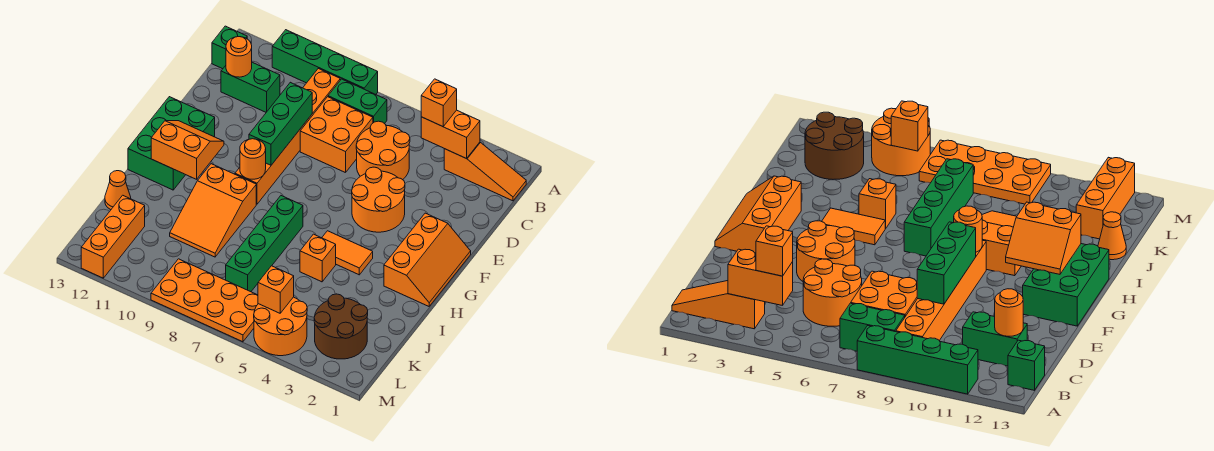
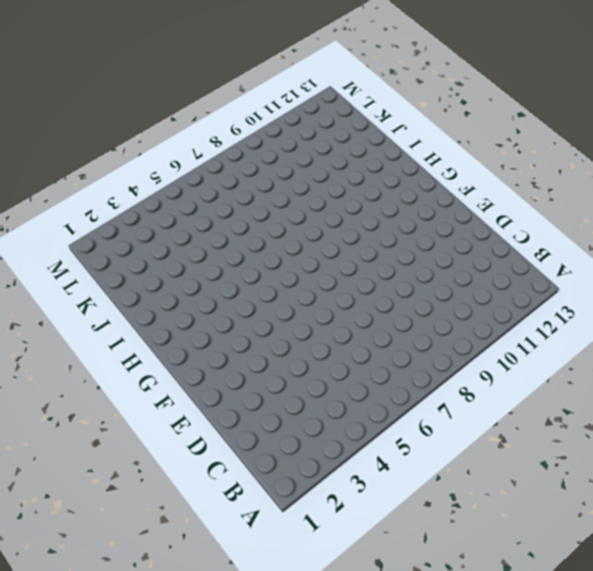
none -> green 1x4 brick [272,30,378,94]
none -> orange 1x3 slope [444,142,526,201]
none -> green 1x2 brick [328,79,387,124]

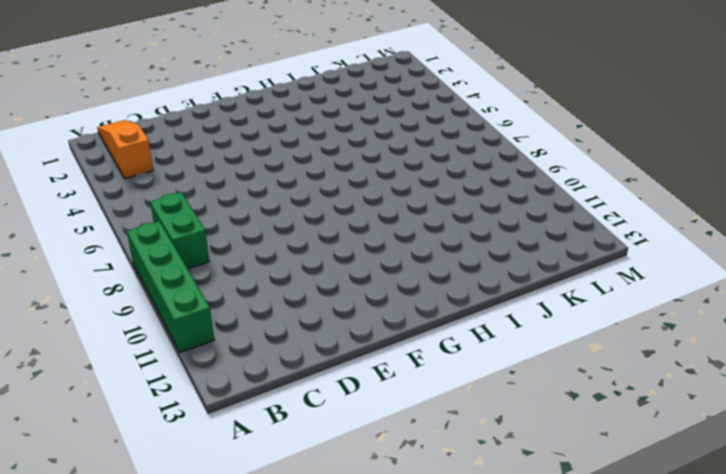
none -> orange 1x6 brick [235,69,340,204]
none -> green 1x1 brick [212,26,247,69]
none -> orange 2x2 round brick [356,121,410,180]

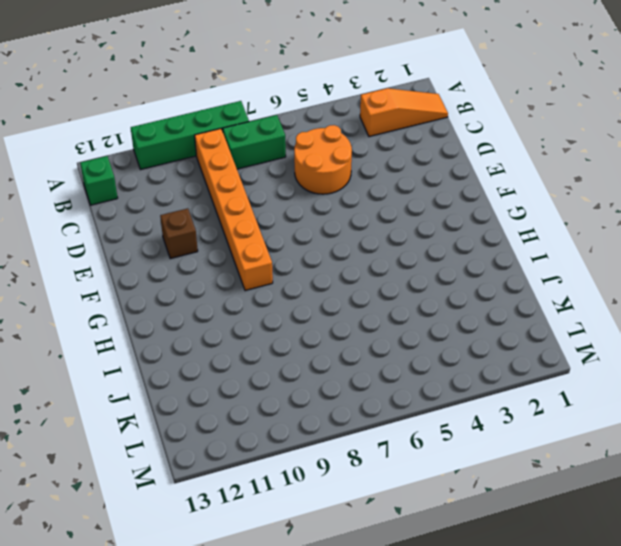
brown 1x1 brick [160,208,198,259] -> none
none -> orange 2x2 brick [300,97,373,173]
none -> green 1x2 brick [221,62,280,112]
none -> orange 2x2 round brick [352,167,405,232]

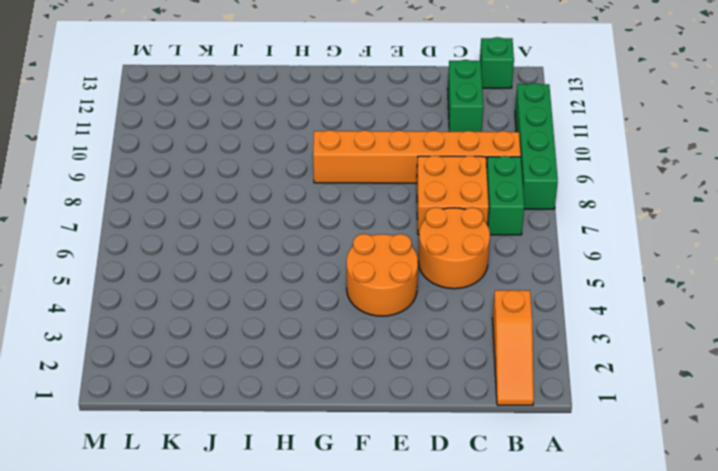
none -> orange 2x3 slope [384,213,471,306]
none -> green 2x3 brick [128,97,215,190]
none -> orange 1x2 tile [322,231,373,275]

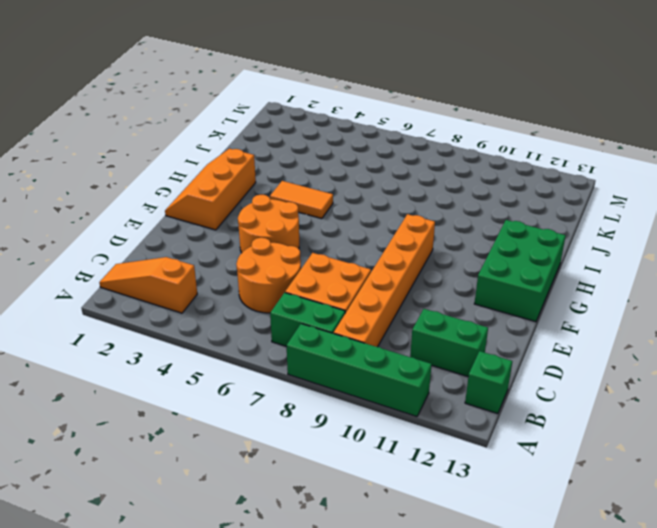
none -> green 1x4 brick [226,196,303,292]
none -> orange 2x3 slope [170,164,256,257]
none -> orange 1x1 brick [300,234,336,282]

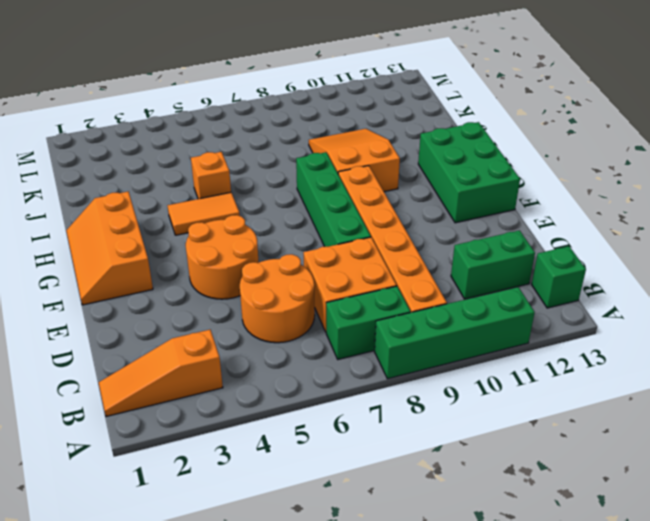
green 1x4 brick [296,152,371,247] -> green 1x4 brick moved to [226,196,303,292]
none -> orange 1x1 cone [105,171,131,210]
none -> brown 2x2 round brick [314,294,368,359]
none -> orange 1x3 brick [81,195,145,278]

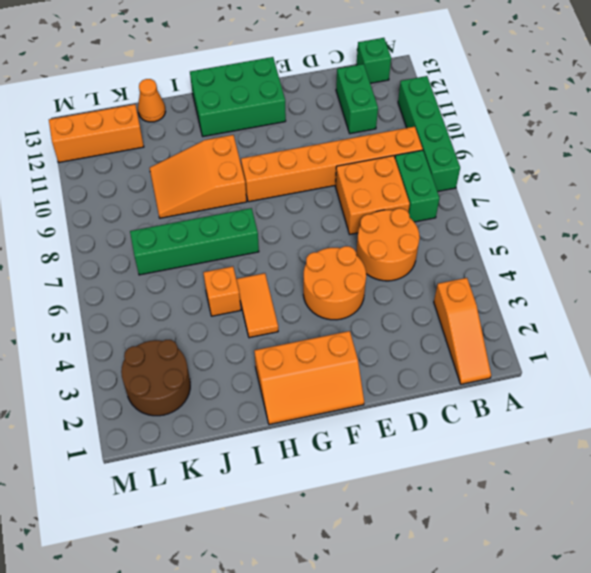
none -> orange 2x2 round brick [254,297,307,356]
none -> orange 2x4 plate [151,259,258,342]
none -> orange 1x2 brick [421,110,480,159]

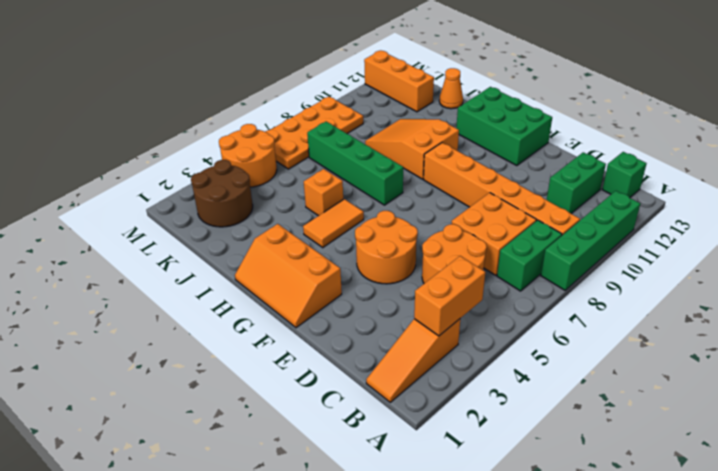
none -> orange 1x1 round brick [226,36,252,77]
none -> green 1x3 brick [249,82,312,165]
none -> orange 1x1 round brick [240,139,266,179]

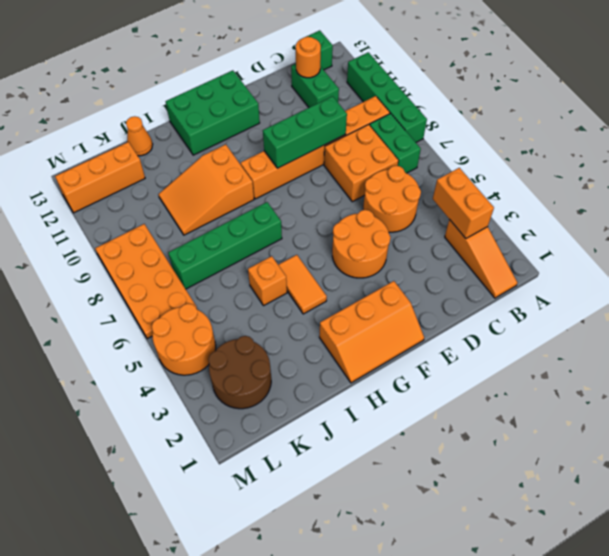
none -> orange 1x1 round brick [240,139,266,179]
none -> orange 2x2 slope [151,121,224,179]
none -> orange 1x1 brick [258,266,294,313]

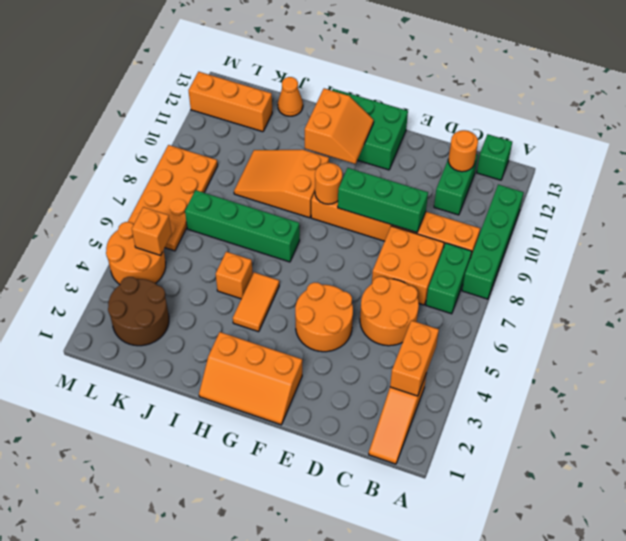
none -> orange 1x1 brick [421,79,457,127]

